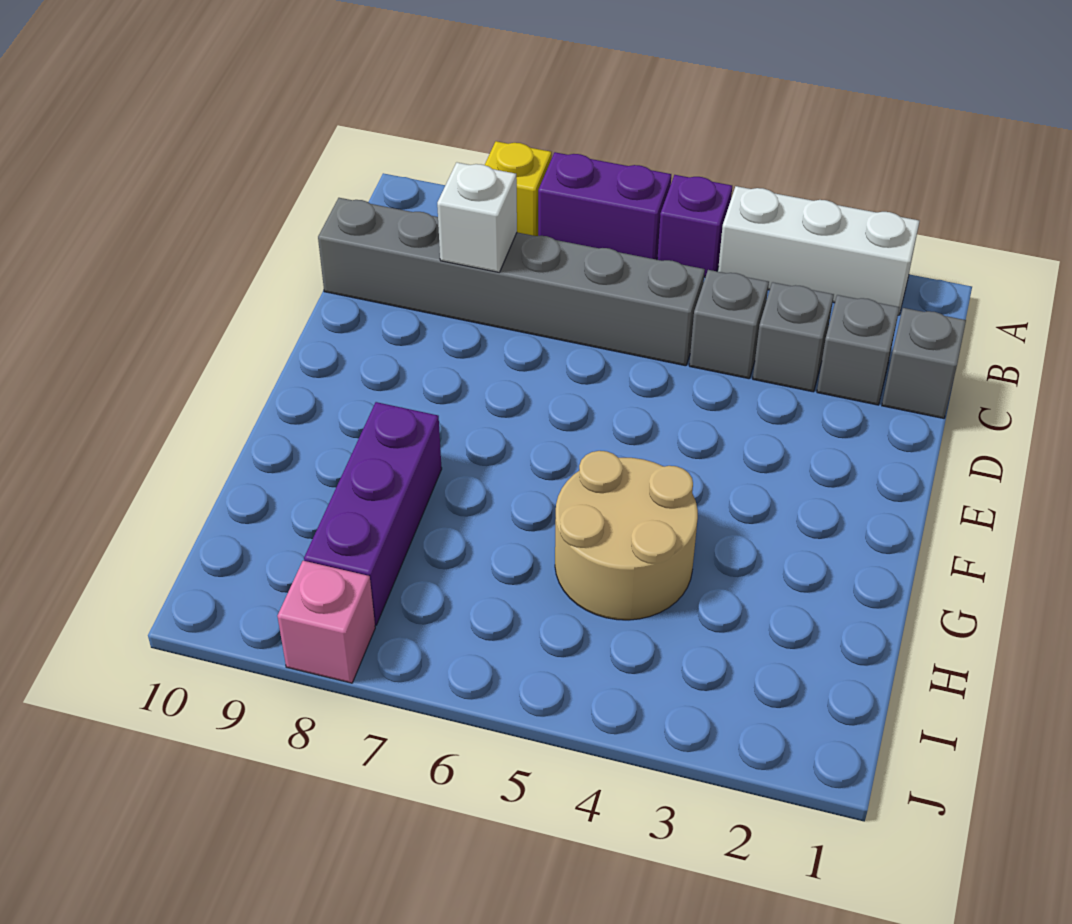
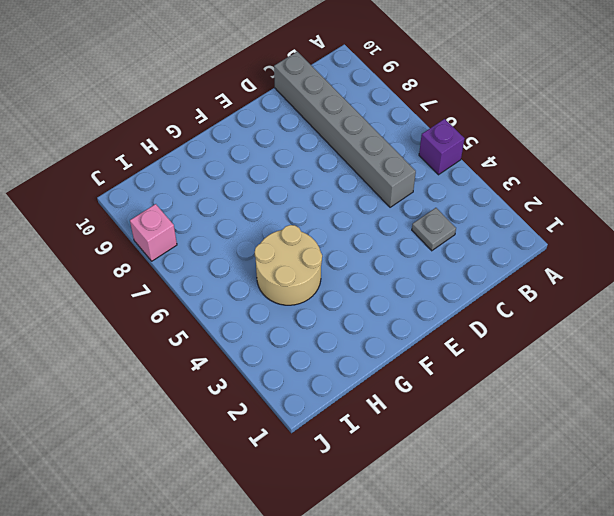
grey 1x1 plate [412,208,456,251] -> grey 1x1 brick [753,282,834,392]
none -> white 1x3 brick [718,186,919,315]
none -> purple 1x2 brick [538,152,671,260]
none -> yellow 1x1 brick [485,141,552,236]

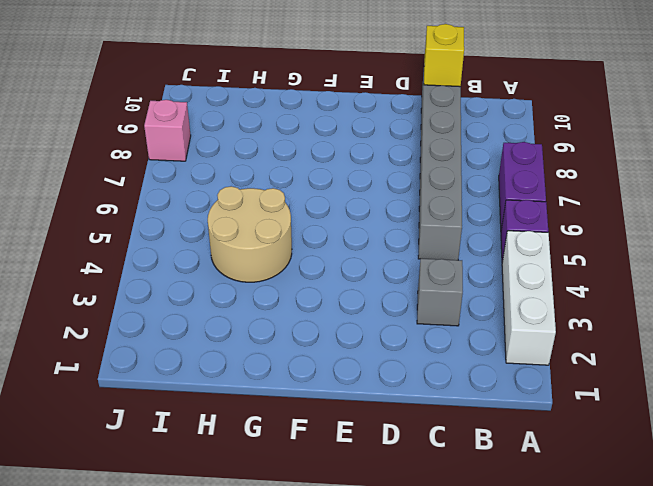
yellow 1x1 brick [424,24,464,87] -> yellow 1x1 brick moved to [485,141,552,236]
none -> grey 1x1 brick [882,308,966,418]
none -> grey 1x1 brick [817,295,899,405]
none -> grey 1x1 brick [689,270,769,379]

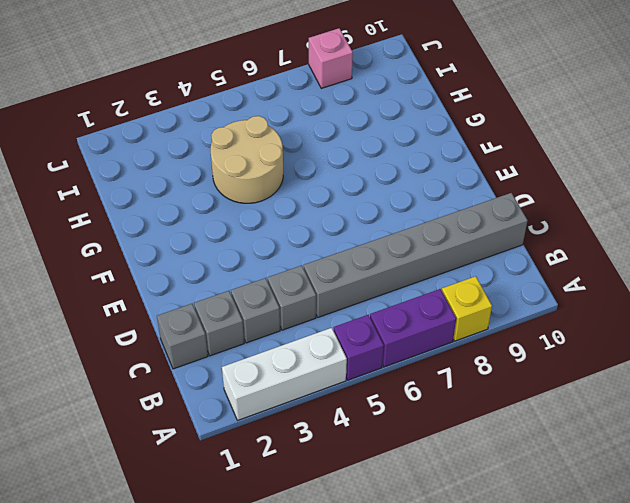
none -> purple 1x3 brick [304,402,442,625]
none -> white 1x1 brick [437,162,517,272]

